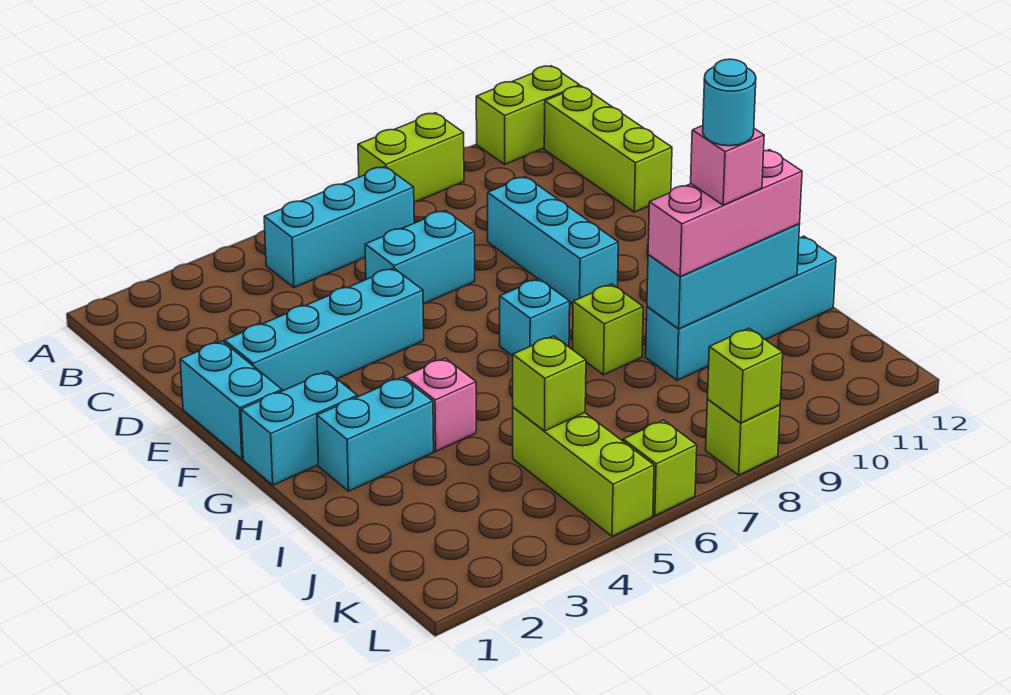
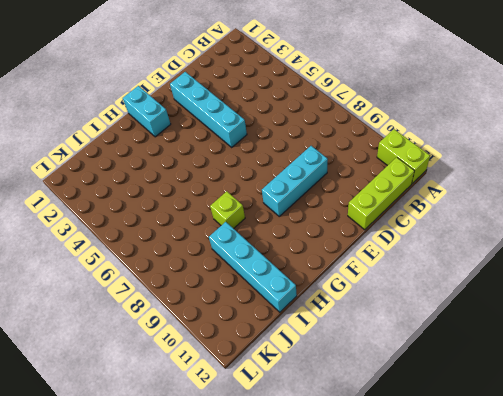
none -> lime 1x2 brick [358,113,464,202]
none -> cyan 1x3 brick [264,166,414,287]
none -> cyan 1x2 brick [365,210,475,304]

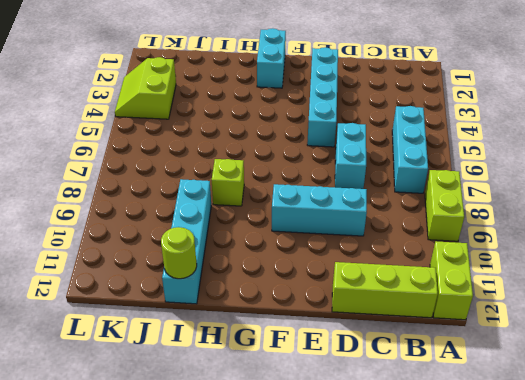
lime 1x1 round brick [161,227,197,279] -> none
lime 2x2 slope [115,57,176,119] -> none
none -> cyan 1x2 brick [180,341,282,459]
none -> cyan 1x1 brick [500,279,570,356]
none -> cyan 1x2 brick [317,377,434,491]

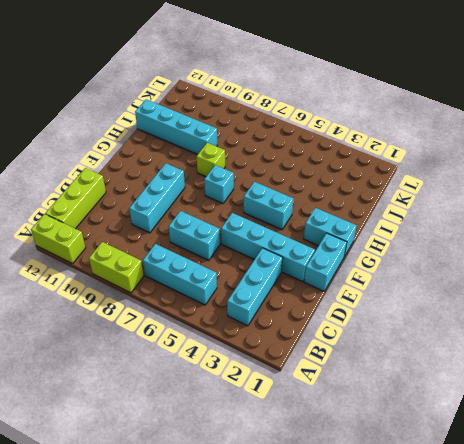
cyan 1x3 brick [227,248,283,326] -> cyan 1x3 brick turned to [647,224,800,329]
cyan 1x2 brick [244,182,293,230] -> cyan 1x2 brick moved to [317,377,434,491]
none -> pink 1x1 brick [404,358,476,451]
none -> lime 1x3 brick [513,407,654,536]
none -> lime 1x1 brick [623,420,697,516]

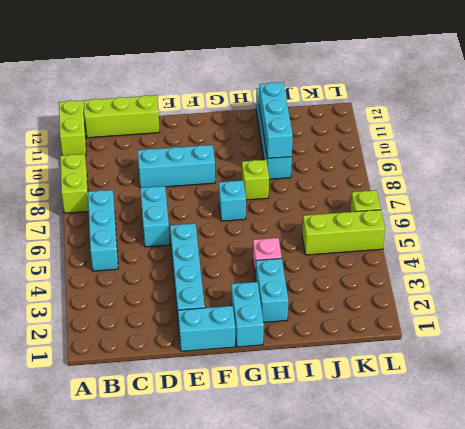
none -> lime 1x1 brick [706,400,780,475]
none -> lime 1x1 brick [513,336,586,431]
none -> lime 1x1 brick [707,328,783,423]

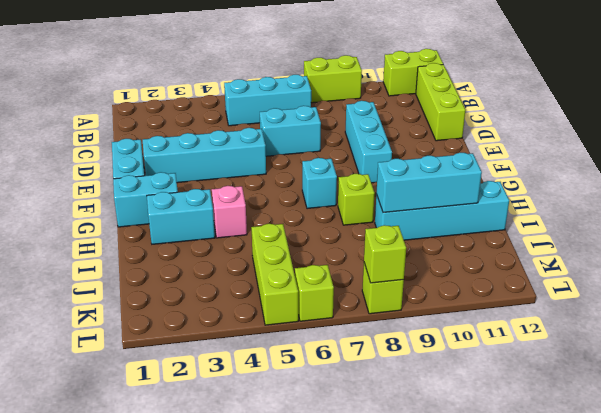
none -> lime 1x1 brick [513,336,586,431]
none -> pink 1x3 brick [648,150,802,277]
none -> pink 1x1 brick [691,126,764,205]

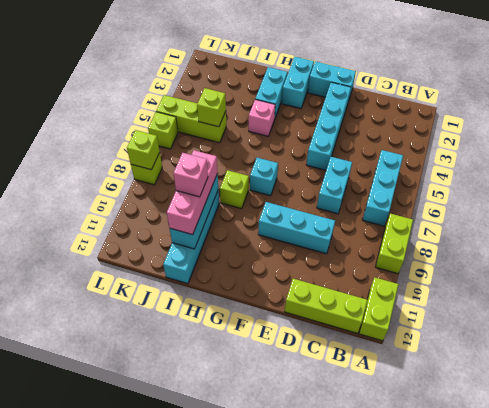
none -> cyan 1x1 round brick [703,59,756,146]

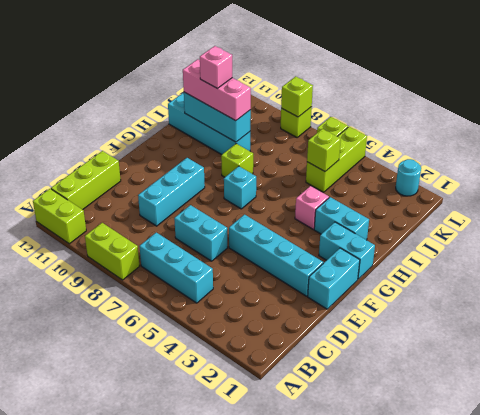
cyan 1x1 round brick [396,159,421,196] -> cyan 1x1 round brick moved to [703,59,756,146]

